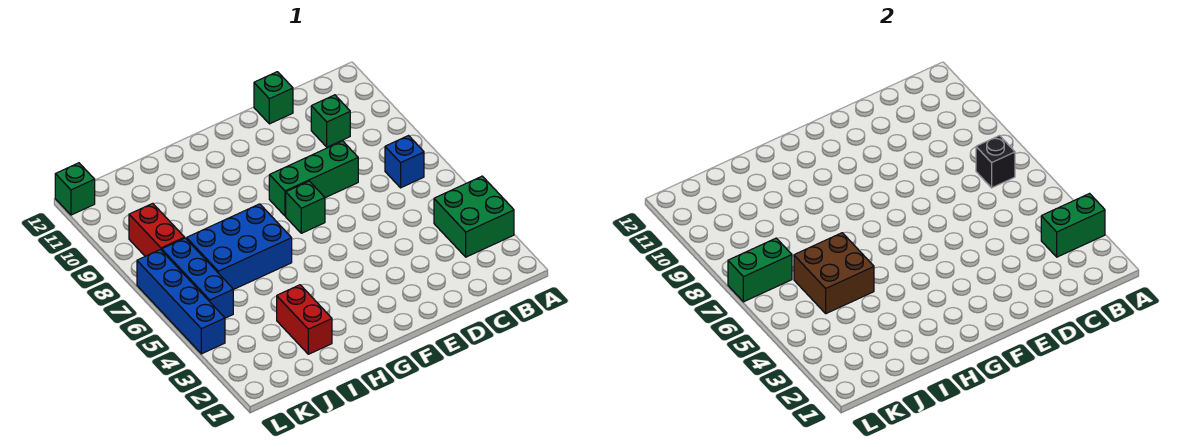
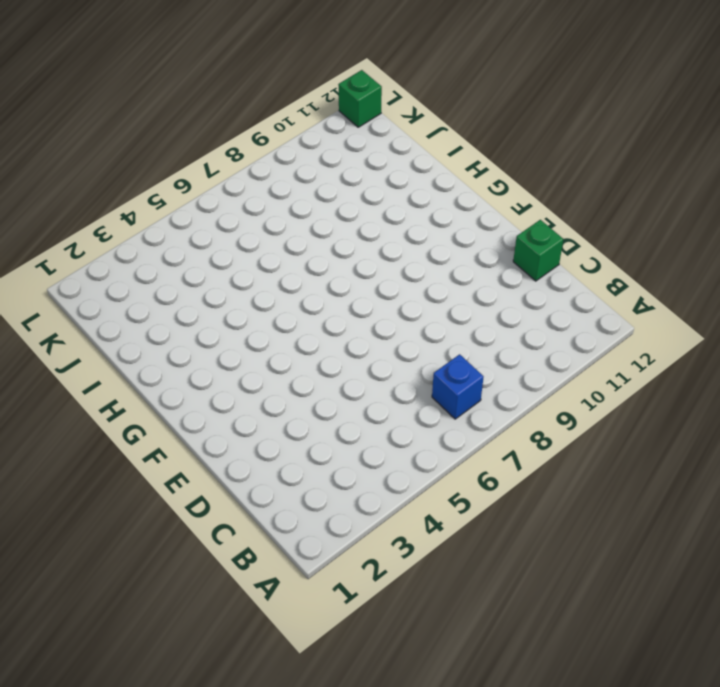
none -> green 2x2 brick [434,176,514,257]
none -> green 1x1 brick [311,95,350,147]
none -> green 1x3 brick [269,141,358,216]

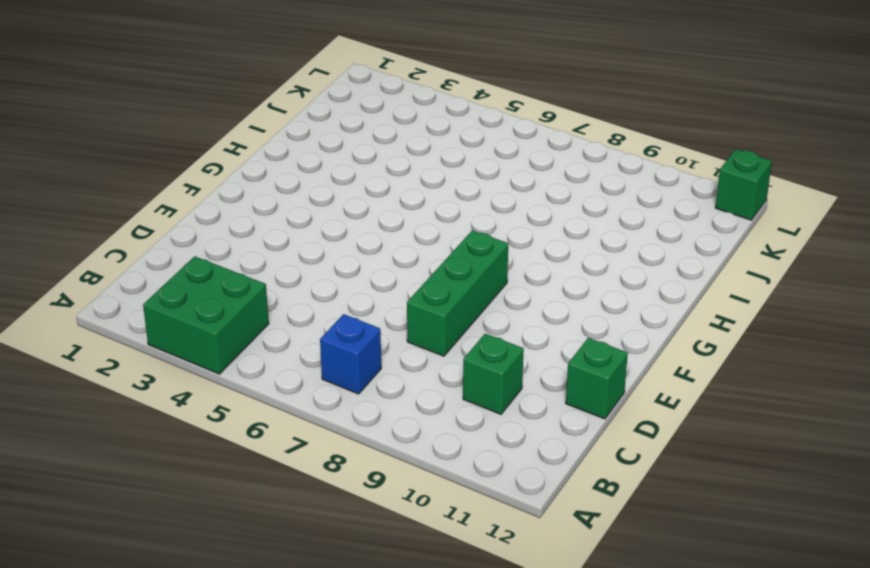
none -> green 1x1 brick [286,181,325,233]
none -> blue 2x3 brick [187,204,292,290]
none -> red 1x2 brick [277,285,332,354]

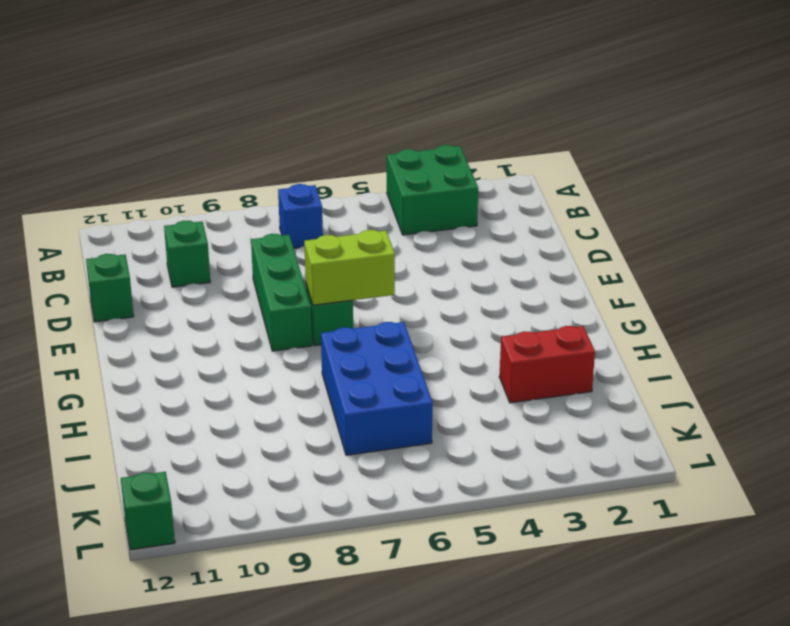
lime 1x2 brick [304,230,395,305] -> none
none -> blue 1x3 brick [162,238,233,318]
none -> red 1x2 brick [129,203,185,256]
none -> blue 1x4 brick [137,250,225,354]

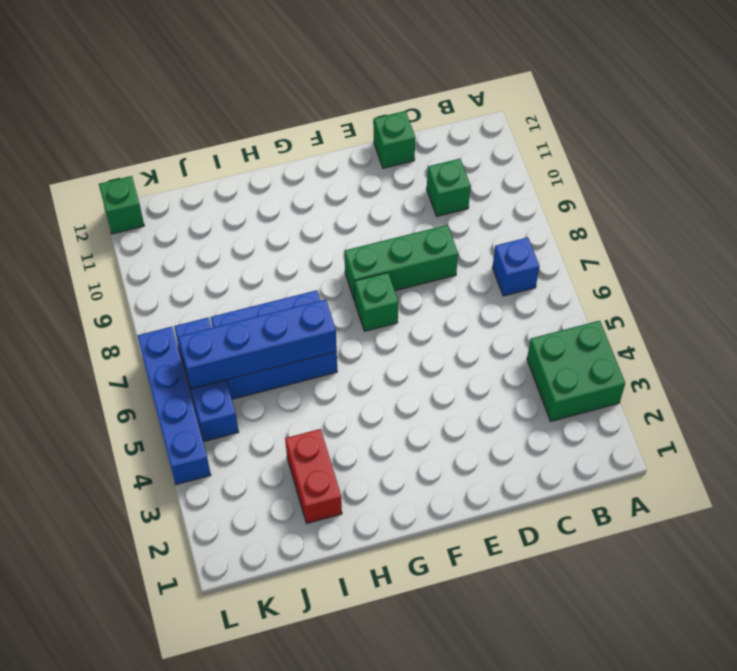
blue 1x4 brick [178,299,337,389] -> brown 2x2 brick [794,233,874,314]
none -> red 1x2 brick [129,203,185,256]
none -> green 1x2 brick [1041,194,1105,257]
none -> black 1x1 brick [976,136,1015,188]

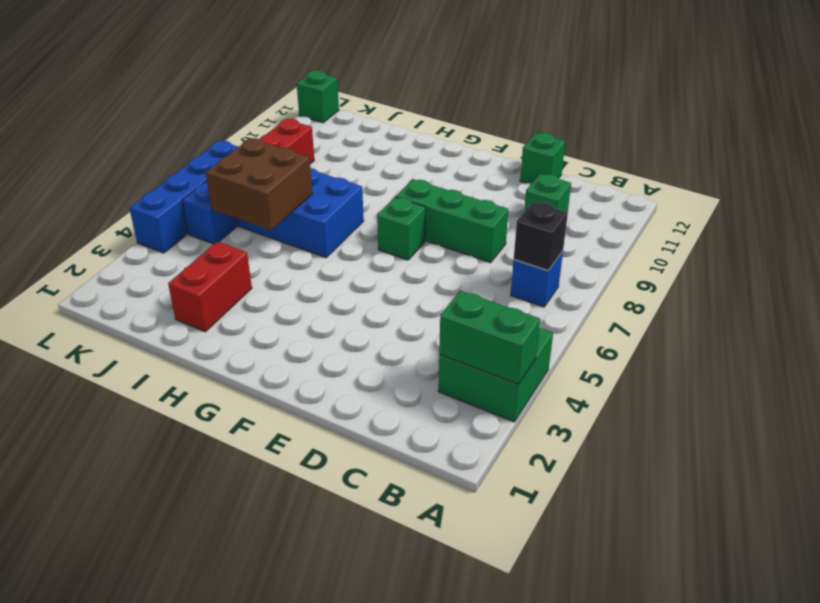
none -> green 1x2 brick [728,238,792,302]

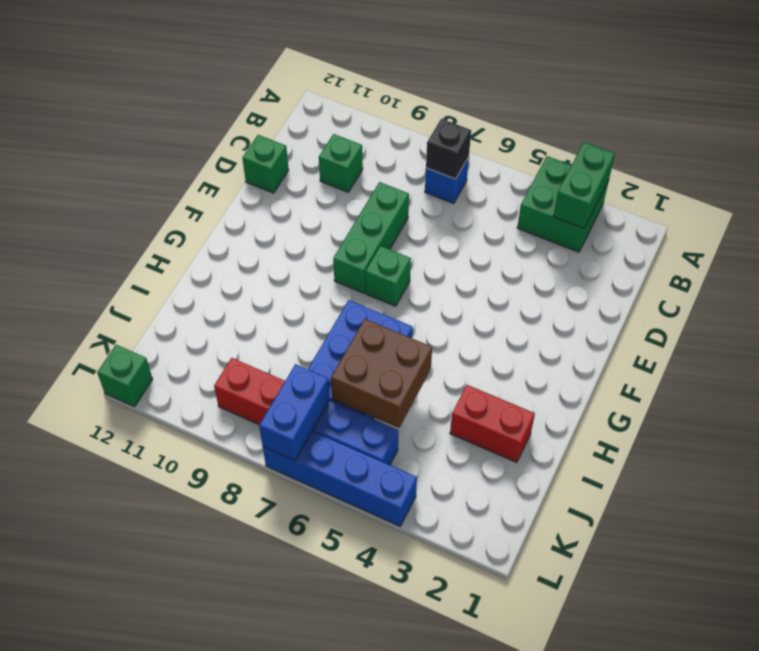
blue 1x2 brick [259,364,330,461] -> green 1x2 brick [728,238,792,302]

